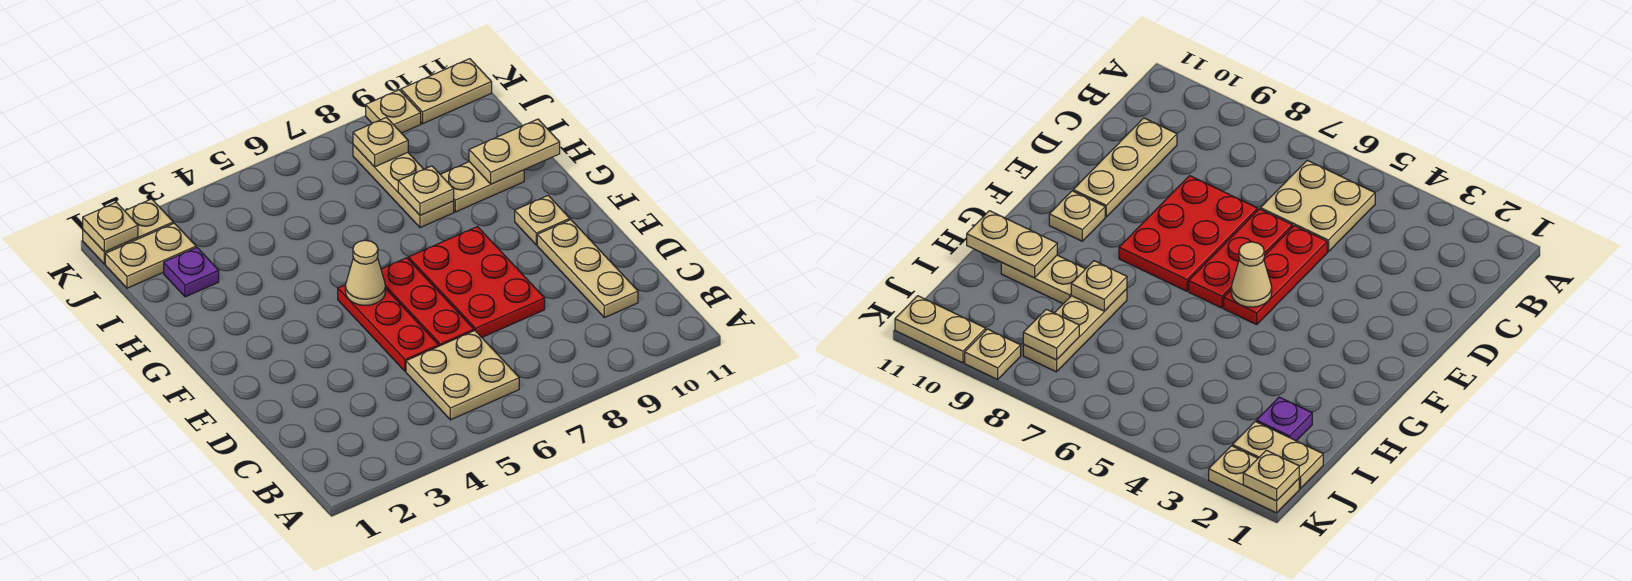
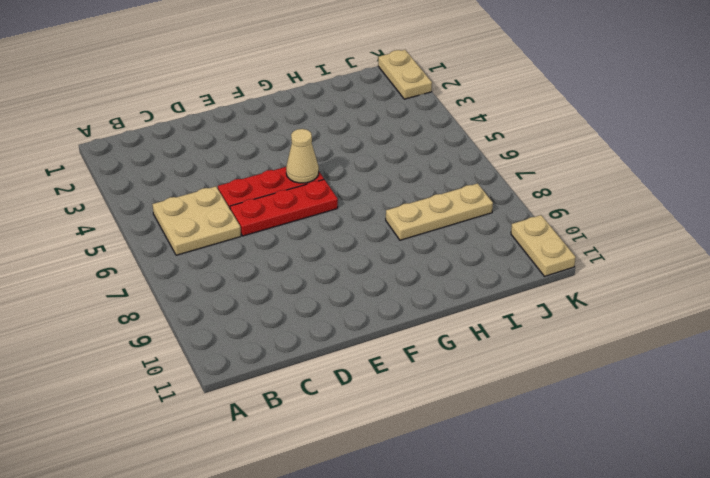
none -> tan 1x3 plate [537,220,638,318]
none -> red 2x3 plate [408,227,545,337]
none -> tan 1x1 plate [515,196,570,245]

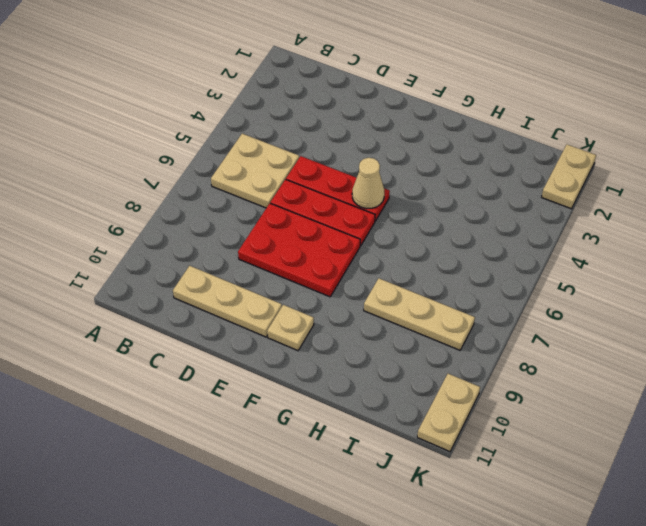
none -> tan 1x2 plate [440,162,524,212]
none -> purple 1x1 plate [164,248,219,297]
none -> tan 1x2 plate [105,223,196,288]

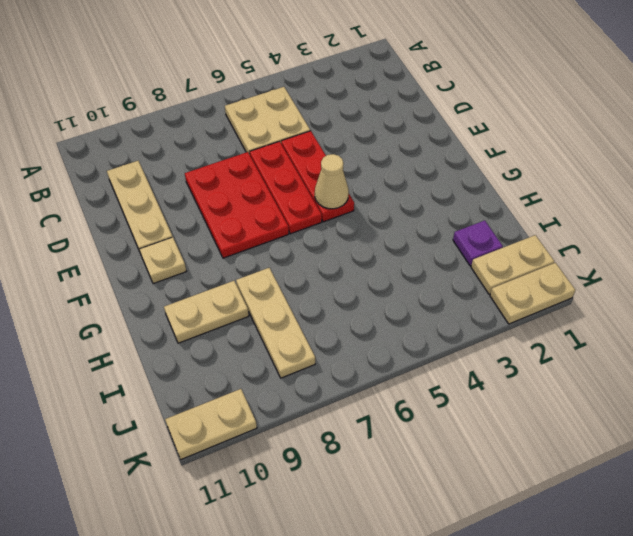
none -> tan 1x1 plate [366,90,421,133]
none -> tan 1x1 plate [398,166,454,215]
none -> tan 1x2 plate [469,119,560,184]

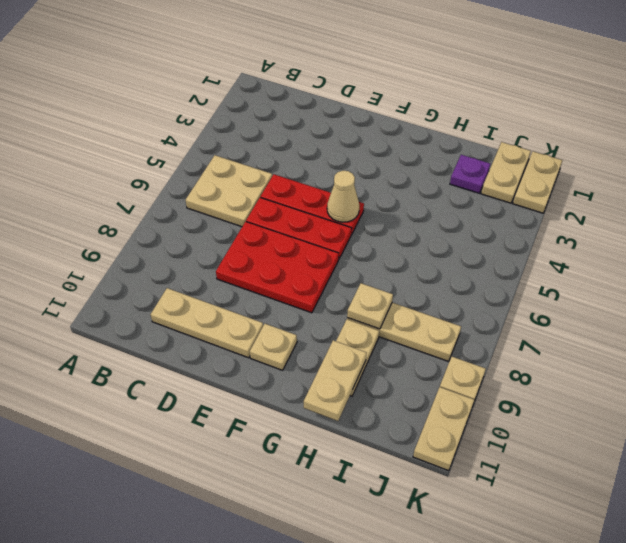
none -> tan 1x1 plate [353,117,408,167]
none -> tan 1x1 plate [83,202,138,252]

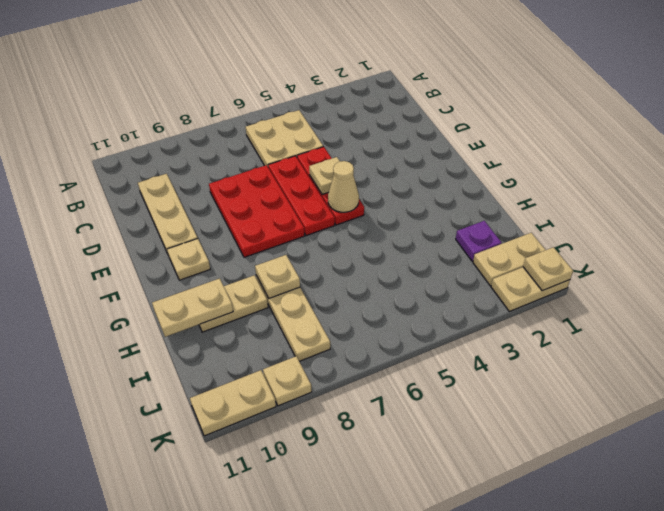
tan 1x1 plate [309,157,340,195] -> tan 1x1 plate moved to [353,117,408,167]

